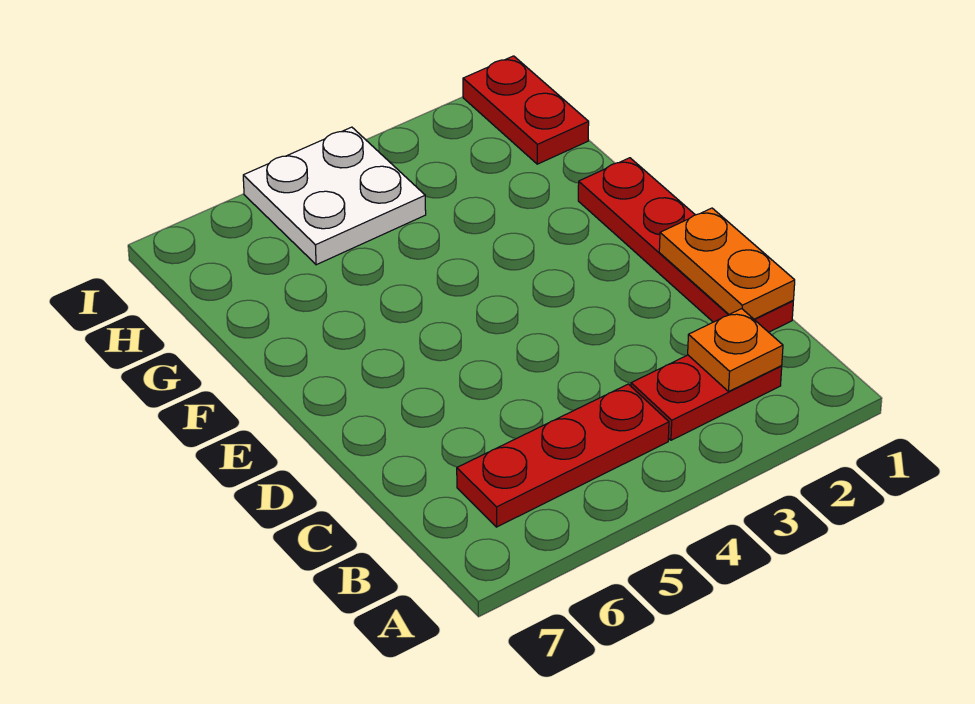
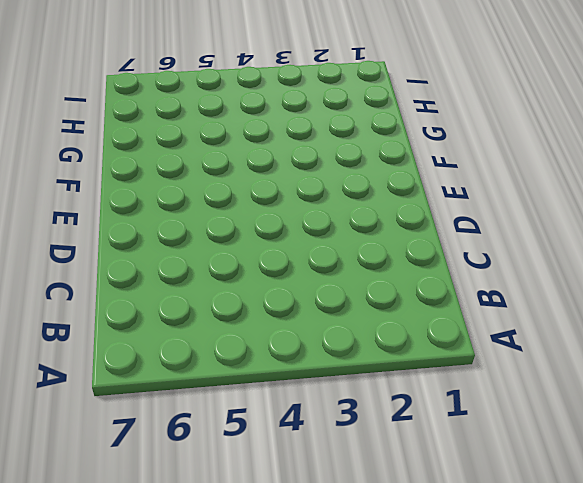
none -> red 1x2 plate [631,355,782,440]
none -> red 1x3 plate [457,384,669,527]

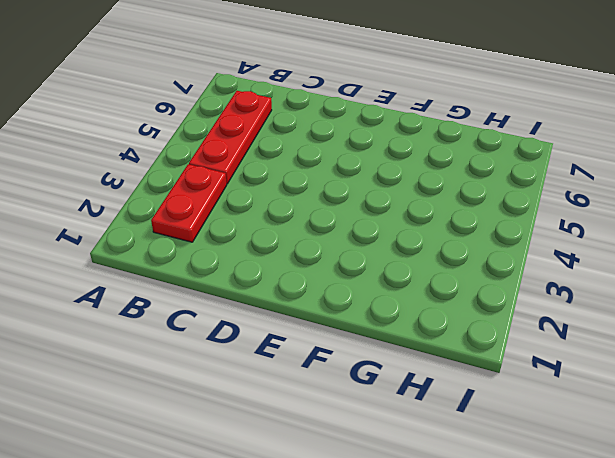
none -> red 1x4 plate [578,158,793,332]
none -> red 1x2 plate [463,56,589,164]

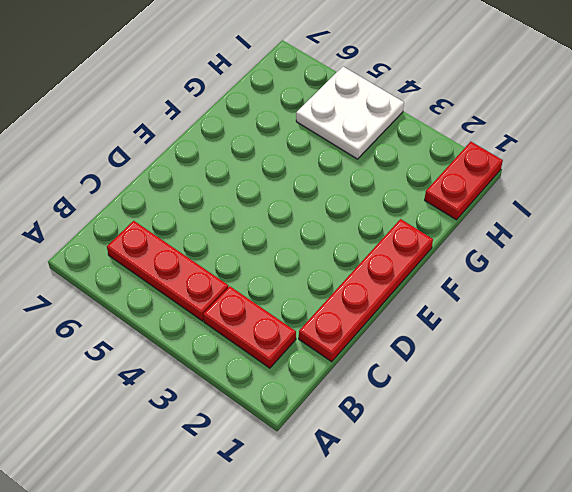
none -> orange 1x1 plate [688,309,783,391]
none -> orange 1x2 plate [659,208,795,319]

